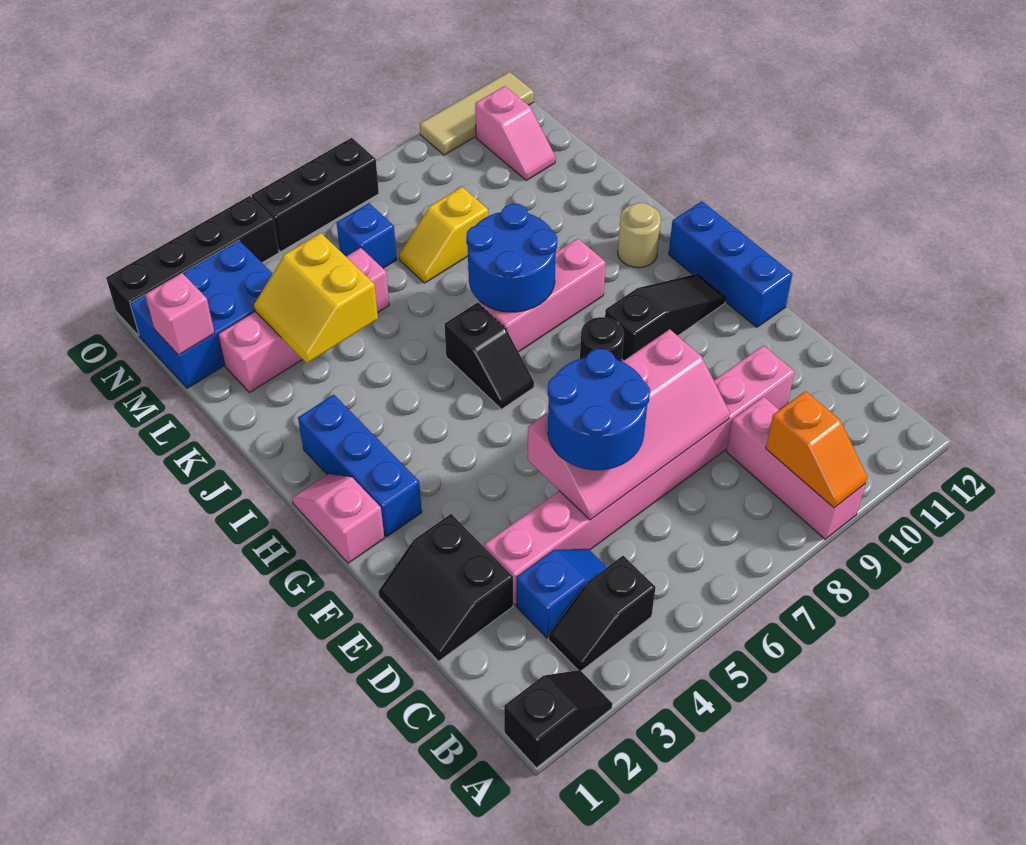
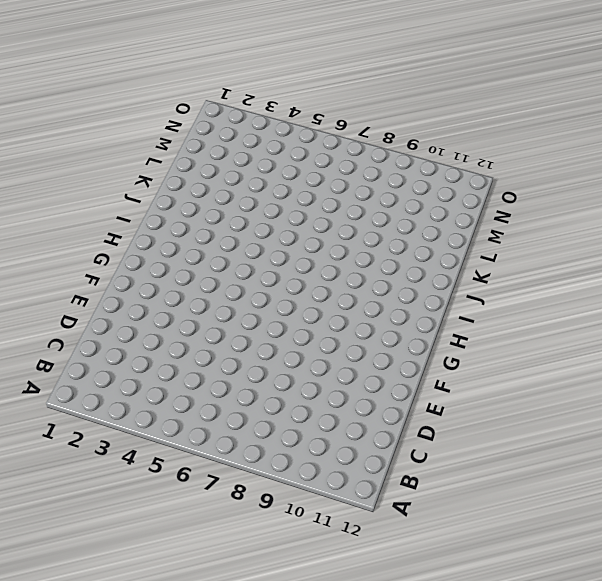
none -> black 1x2 slope [504,670,612,768]
none -> pink 1x3 brick [726,397,865,539]
none -> black 1x2 slope [548,556,656,671]

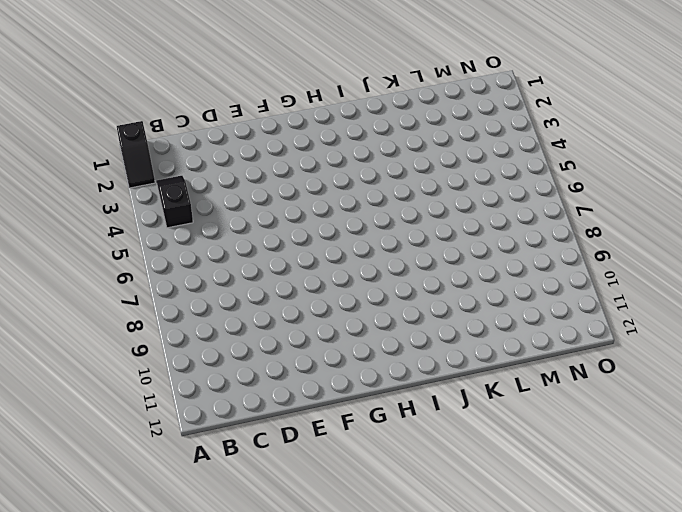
none -> pink 1x3 brick [726,397,865,539]
none -> blue 1x2 slope [516,549,607,638]
none -> black 2x2 slope [378,514,513,661]

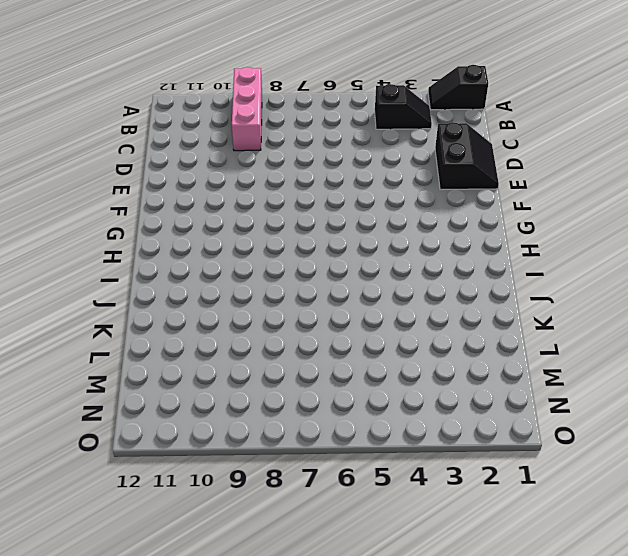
none -> blue 1x2 slope [516,549,607,638]
none -> pink 1x8 brick [484,345,794,605]
none -> blue 1x3 brick [669,201,792,328]

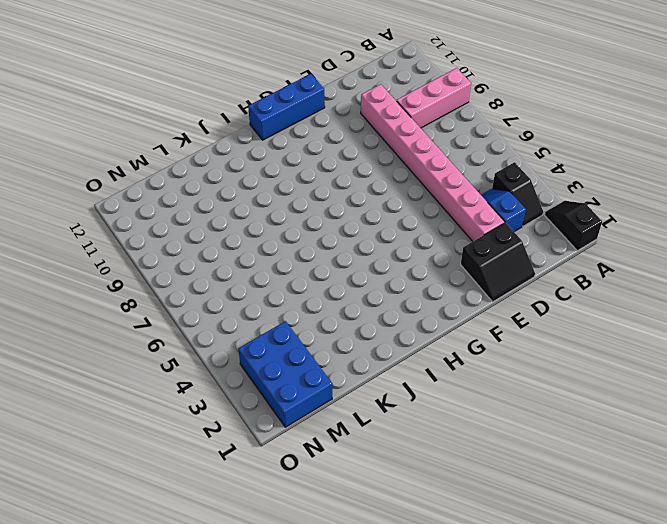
none -> pink 1x2 slope [292,474,384,563]
none -> blue 1x3 brick [298,395,422,537]
none -> black 1x1 round brick [580,317,624,361]

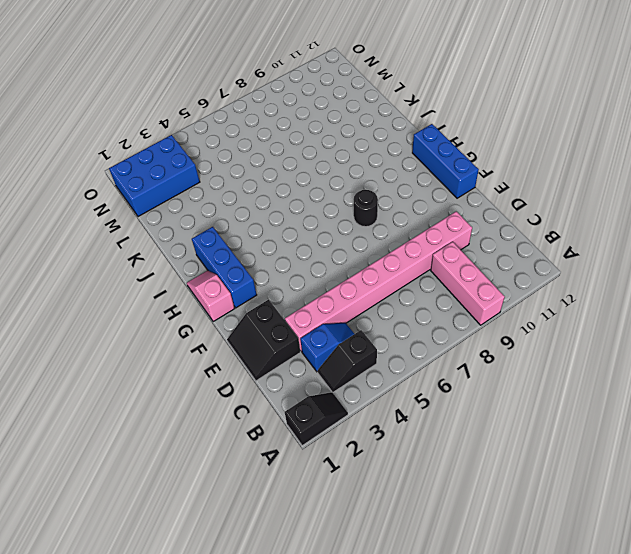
none -> black 1x3 slope [605,274,726,361]
none -> black 1x2 slope [445,303,534,409]
none -> pink 1x3 brick [479,238,606,352]

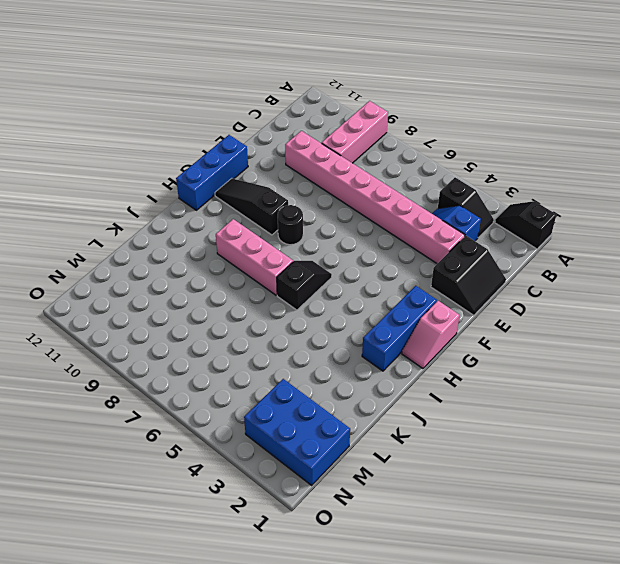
none -> tan 1x1 round brick [618,203,661,268]
none -> pink 1x4 brick [218,248,389,393]
none -> yellow 1x2 slope [399,187,488,283]

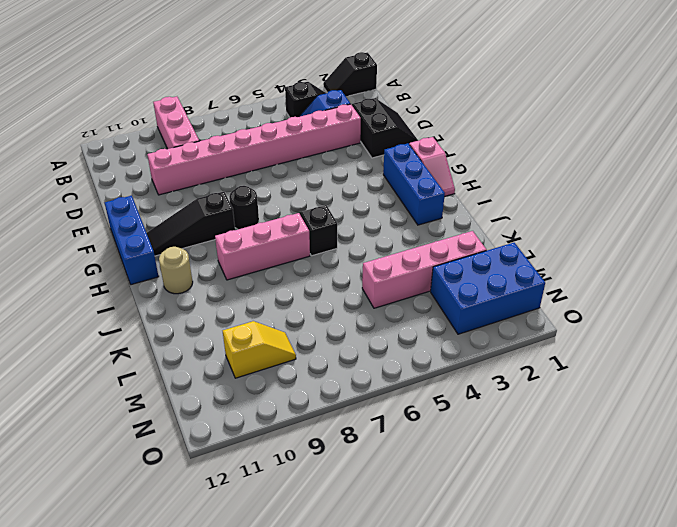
yellow 1x2 slope [223,321,296,378] -> yellow 1x2 slope moved to [399,187,488,283]
none -> blue 1x1 brick [337,203,397,268]
none -> pink 1x2 slope [475,86,556,180]
none -> black 1x4 brick [106,196,279,336]

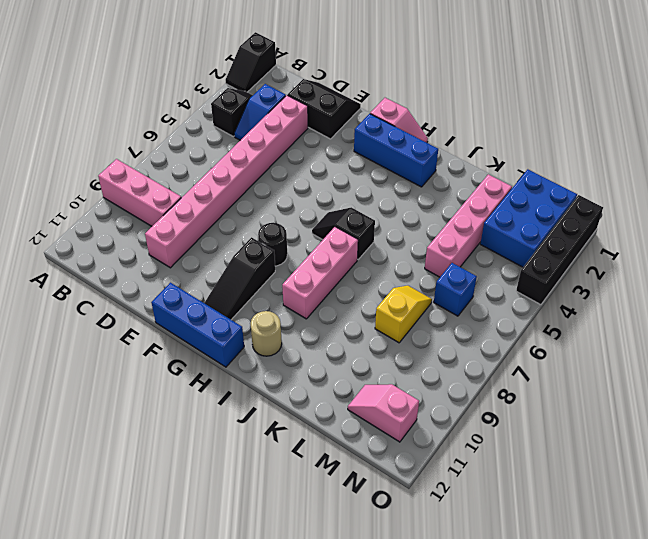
none -> black 1x3 brick [252,138,379,251]
none -> tan 1x3 tile [420,72,534,155]
none -> orange 1x2 slope [766,391,867,508]

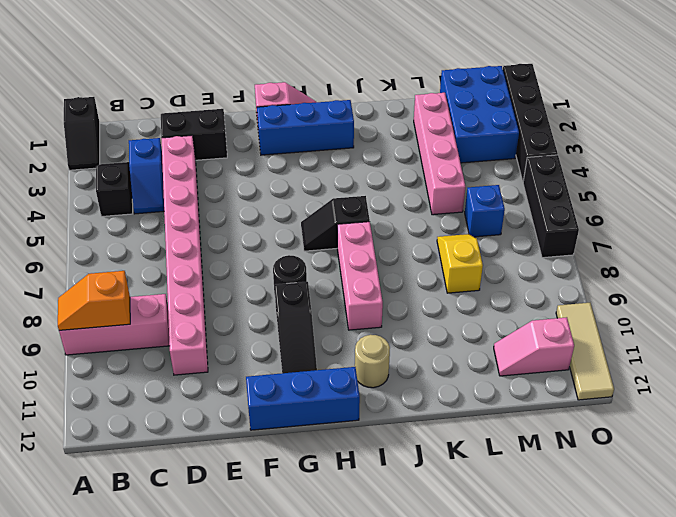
none -> pink 2x4 slope [528,329,730,520]
none -> blue 2x2 round brick [466,204,557,312]
none -> yellow 2x2 slope [254,233,378,363]

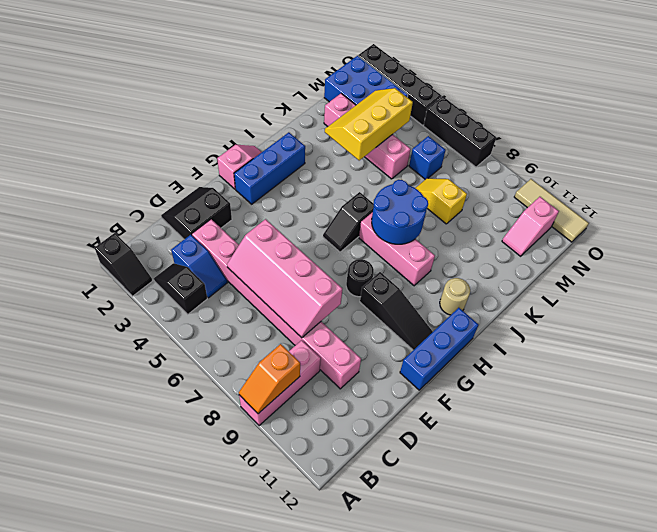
yellow 2x3 slope [325,88,413,160] -> yellow 2x2 slope [254,233,378,363]
none -> pink 1x1 brick [145,273,215,355]
none -> blue 2x2 round brick [548,349,650,470]

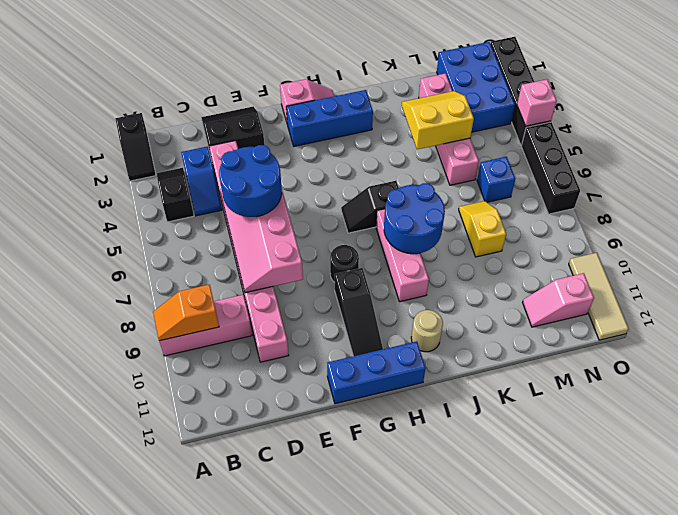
pink 1x1 brick [517,79,557,126] -> pink 1x1 brick moved to [145,273,215,355]

